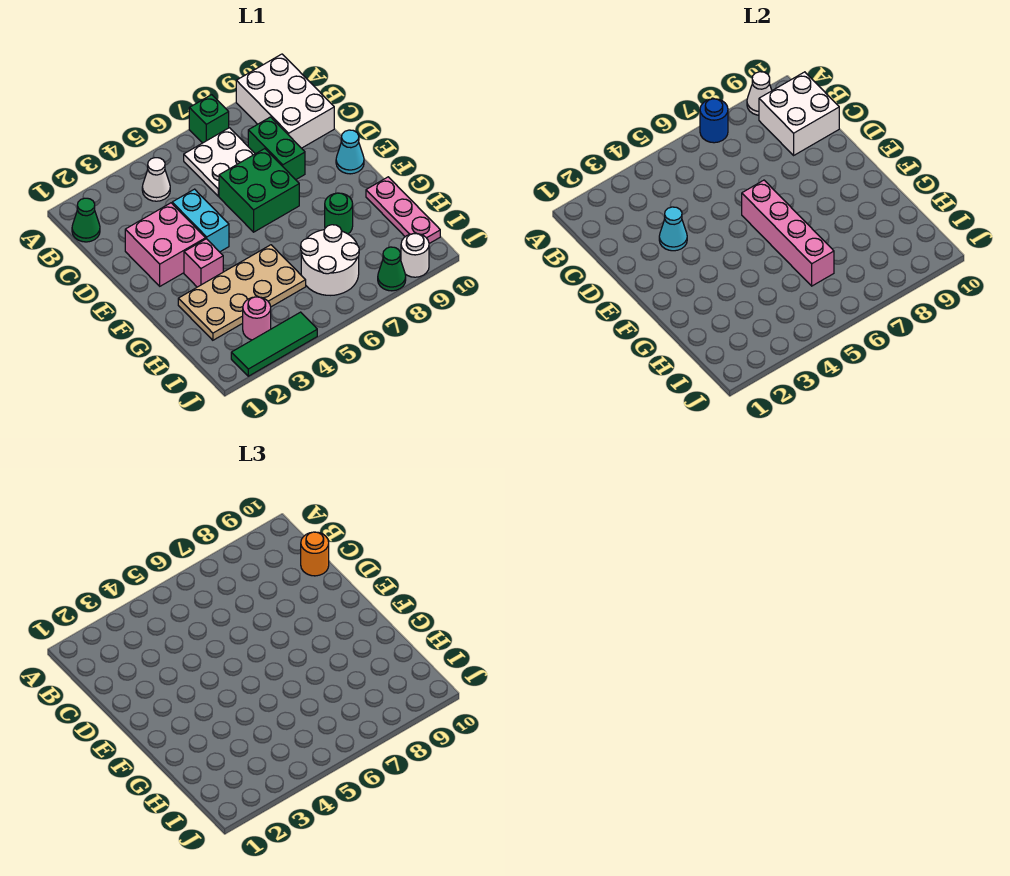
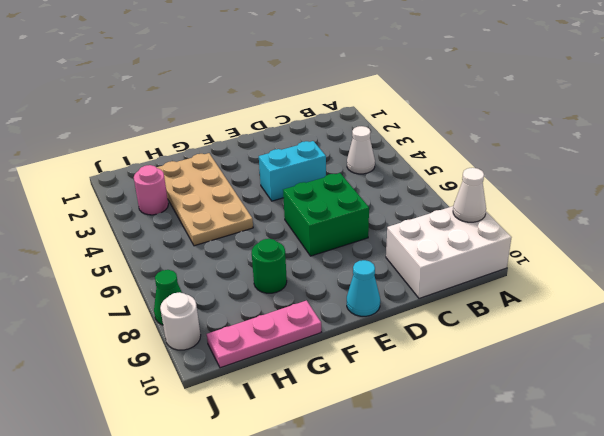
none -> green 1x1 brick [189,95,229,143]
none -> green 1x1 cone [72,198,100,242]
none -> white 2x2 plate [184,128,255,196]

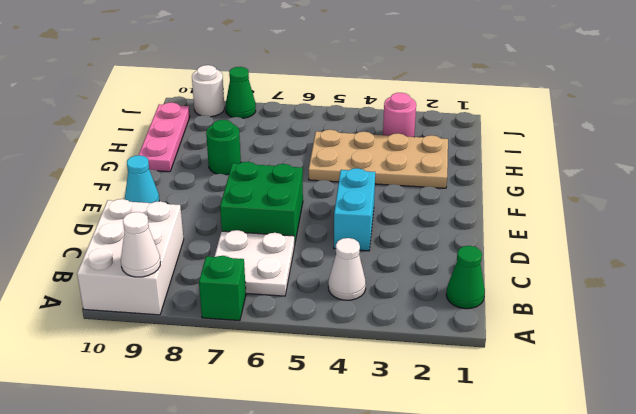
none -> green 1x2 brick [248,117,305,180]
none -> pink 2x2 brick [125,203,206,286]
none -> pink 1x1 brick [184,239,223,287]

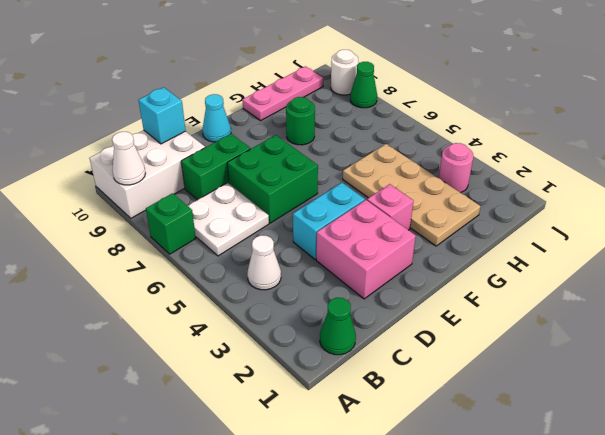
cyan 1x1 brick [139,87,186,144] -> white 2x2 brick [759,72,839,155]
none -> white 2x2 round brick [301,225,359,295]
none -> green 1x3 tile [231,312,317,376]
none -> blue 1x1 round brick [700,99,728,143]

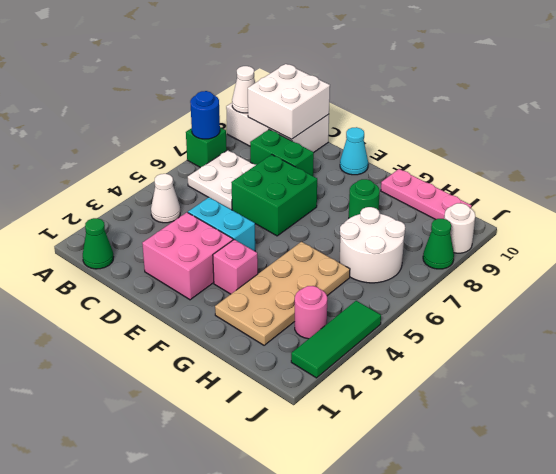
none -> cyan 1x1 cone [659,207,687,251]
none -> pink 1x4 brick [742,180,834,286]
none -> orange 1x1 round brick [301,532,329,576]

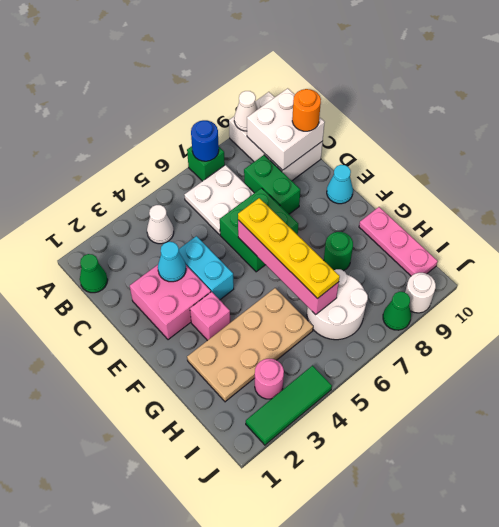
yellow 1x4 plate [238,198,340,299] -> none

